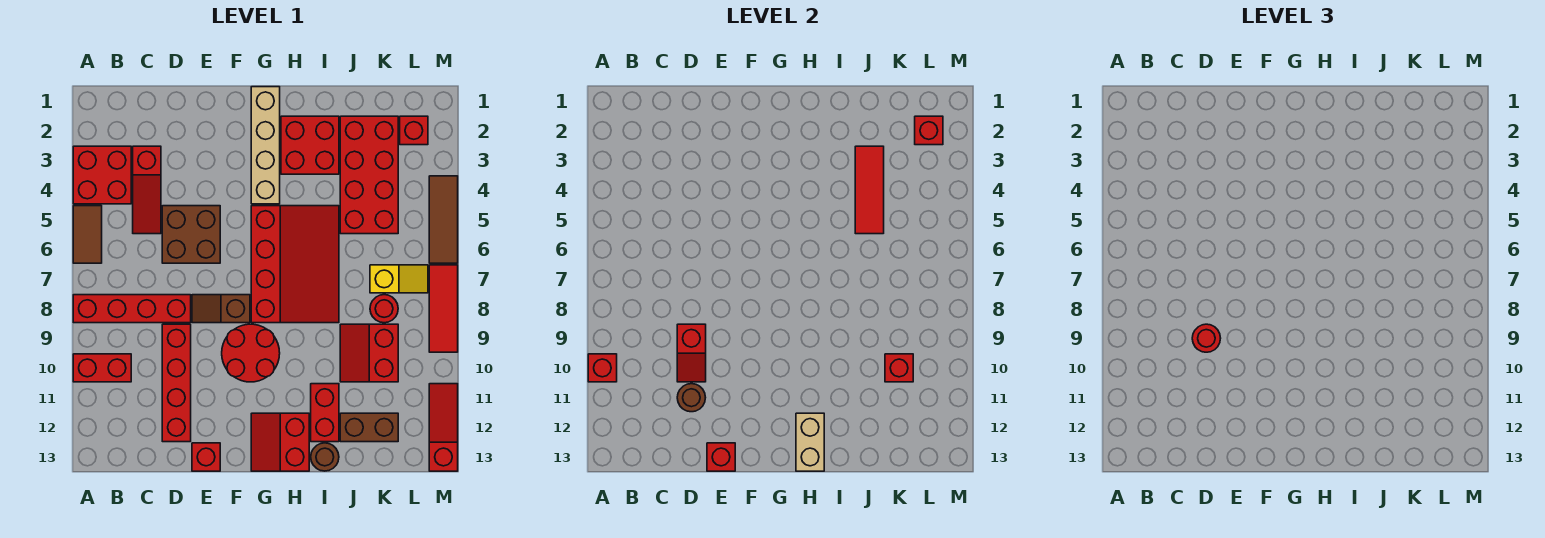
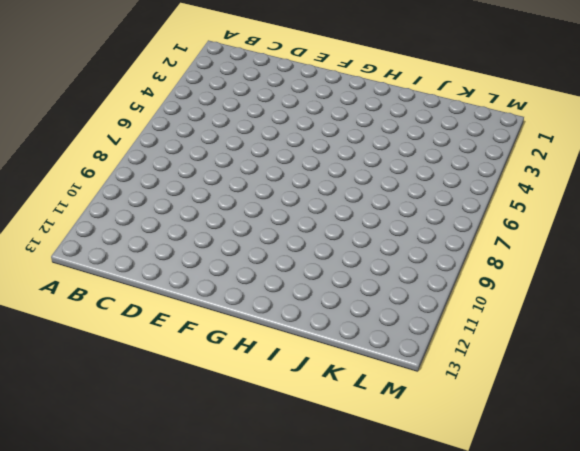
none -> red 2x2 brick [73,146,131,204]
none -> brown 1x2 tile [73,206,102,263]
none -> red 1x4 brick [73,295,191,323]
none -> red 1x2 brick [73,354,131,382]

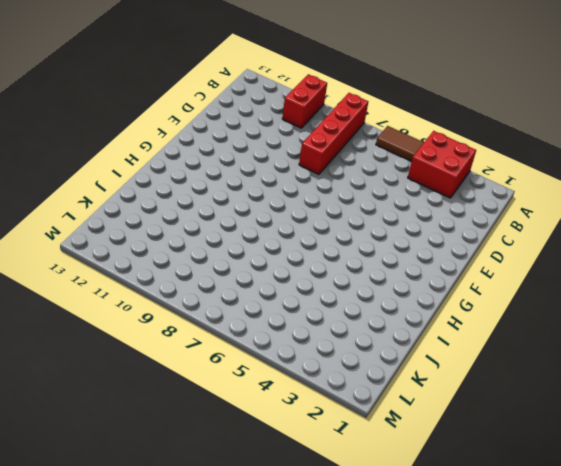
none -> red 1x3 slope [133,146,161,234]
none -> brown 2x2 brick [162,206,220,263]
none -> red 1x4 brick [162,324,191,442]
none -> brown 1x2 slope [192,295,250,323]

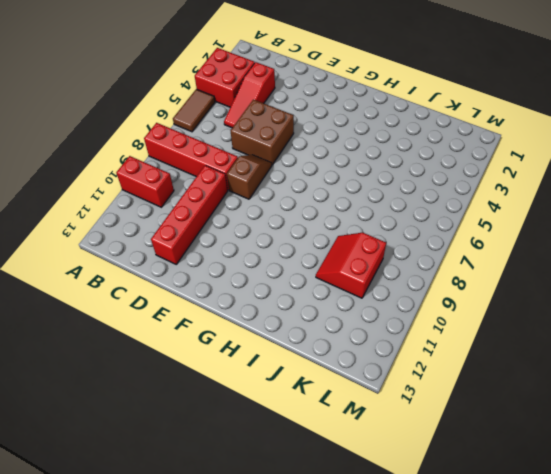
brown 1x2 slope [227,155,272,199] -> brown 1x2 slope turned to [192,295,250,323]
none -> red 1x1 brick [192,443,220,471]
none -> red 2x2 round brick [222,324,280,382]
none -> tan 1x4 brick [251,87,280,204]
none -> red 3x4 slope [251,206,339,323]

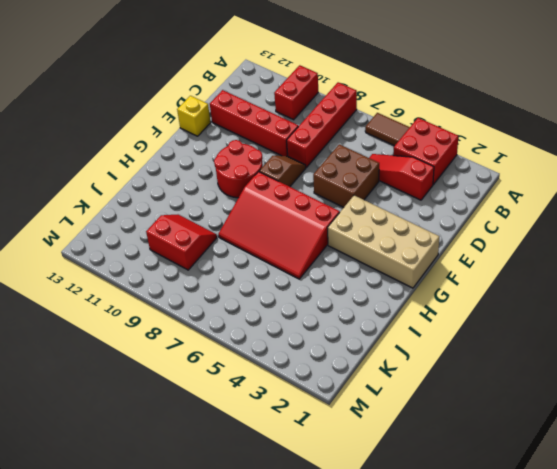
yellow 1x1 brick [177,96,211,136] -> red 1x1 brick [192,443,220,471]
tan 2x4 brick [327,195,439,288] -> tan 1x4 brick [251,87,280,204]
none -> red 2x2 slope [251,413,309,471]
none -> red 2x2 brick [281,116,339,174]
none -> red 1x2 brick [311,384,339,442]
none -> brown 1x1 round brick [311,443,339,471]

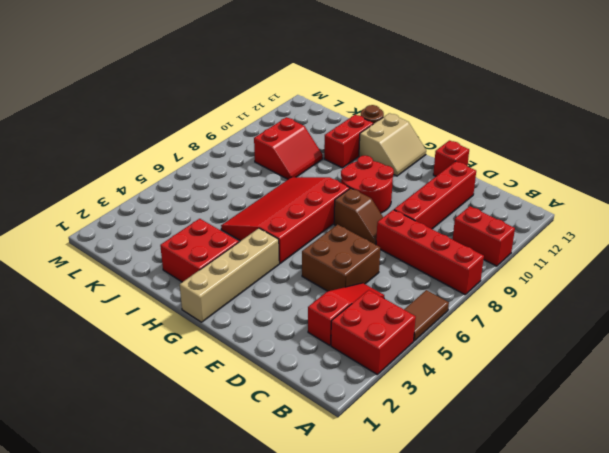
tan 2x2 slope [359,113,426,176] -> red 2x2 slope [251,413,309,471]
none -> red 2x4 brick [340,116,398,234]
none -> brown 1x2 brick [340,413,398,442]
none -> yellow 1x2 slope [370,265,428,293]
none -> red 1x1 round brick [370,295,398,323]

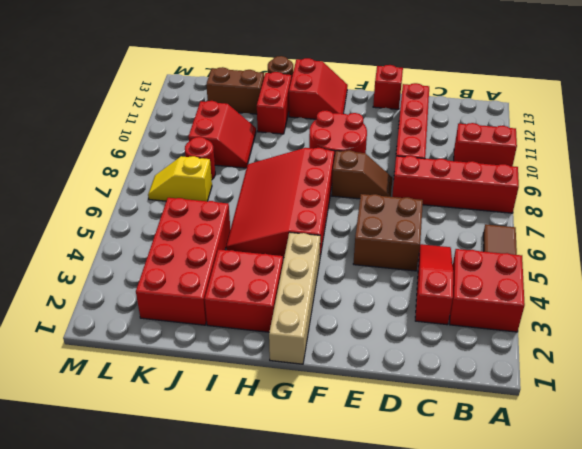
none -> red 1x1 brick [400,116,428,145]
none -> brown 1x3 tile [429,176,458,263]
none -> red 1x3 tile [429,265,458,352]
none -> red 1x3 slope [429,384,458,471]

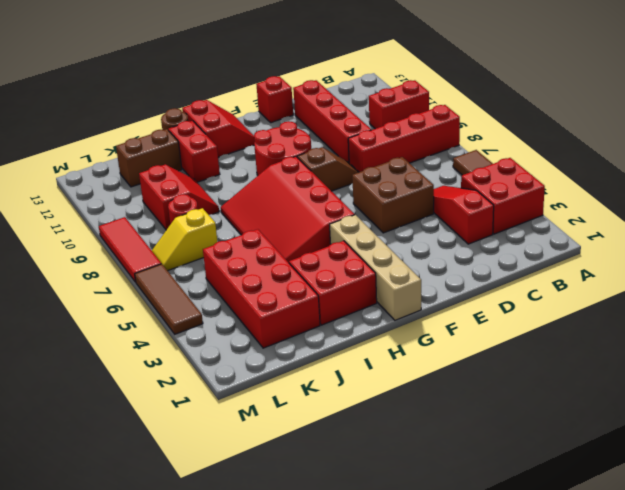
none -> red 1x1 brick [400,116,428,145]
none -> red 1x3 slope [429,384,458,471]
none -> red 1x1 brick [588,354,617,382]
none -> red 1x2 slope [677,324,706,382]

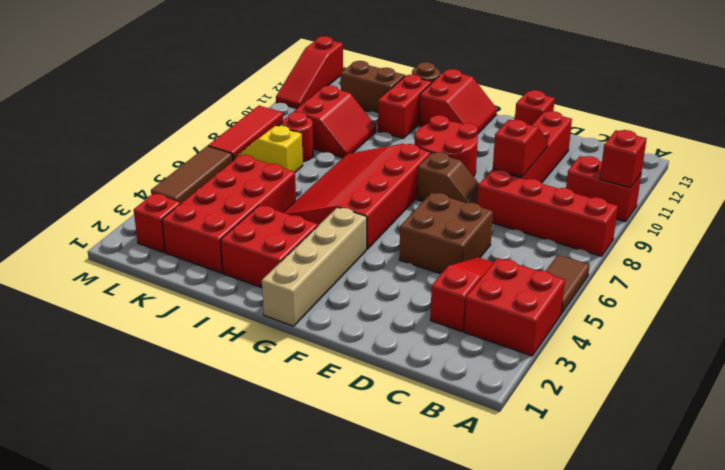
none -> brown 1x1 round brick [677,384,706,412]
none -> red 1x1 brick [707,443,735,471]
none -> tan 1x2 brick [796,413,824,471]
none -> red 1x3 tile [855,146,884,234]

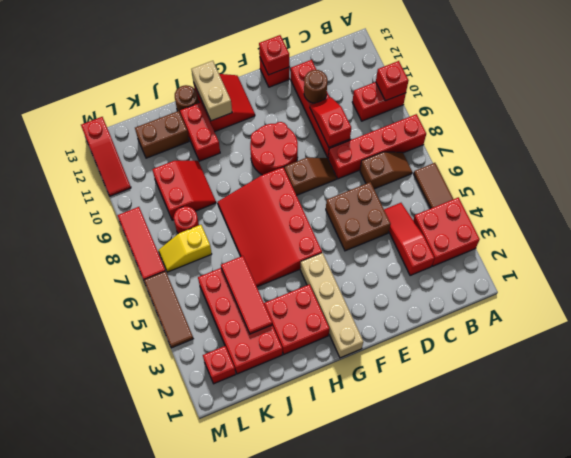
brown 1x2 slope [360,152,412,189] -> none
none -> red 1x1 brick [885,354,913,382]
none -> red 1x1 brick [915,116,943,145]
none -> red 1x1 round brick [1192,324,1221,352]

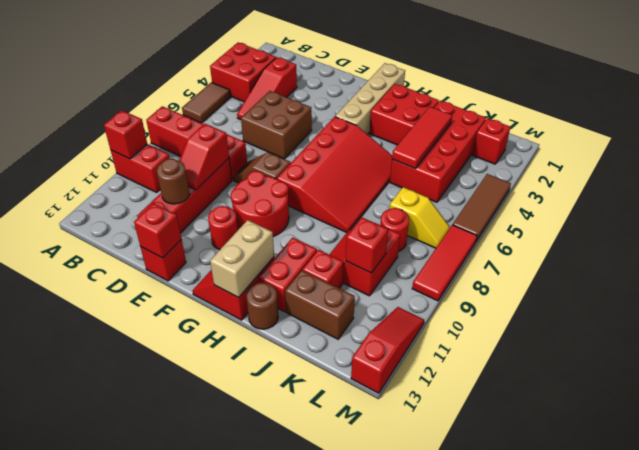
red 1x1 round brick [208,206,238,249] -> red 1x1 round brick moved to [1192,324,1221,352]
red 1x1 brick [302,250,343,288] -> red 1x1 brick moved to [915,116,943,145]

